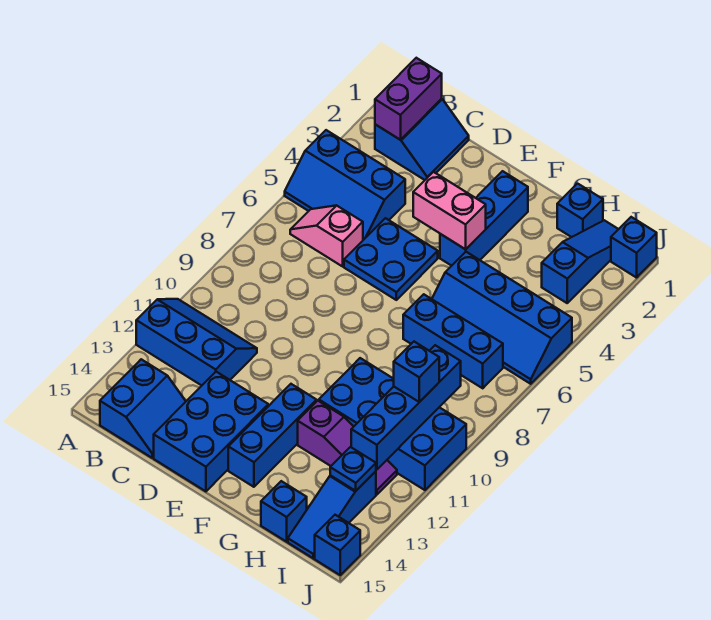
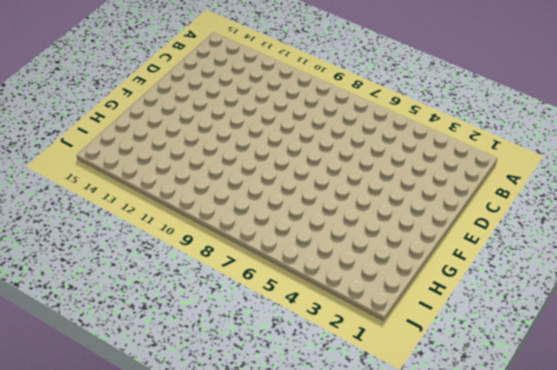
none -> blue 2x3 slope [285,130,405,240]
none -> blue 2x3 slope [136,299,257,386]
none -> blue 2x2 slope [375,99,469,180]

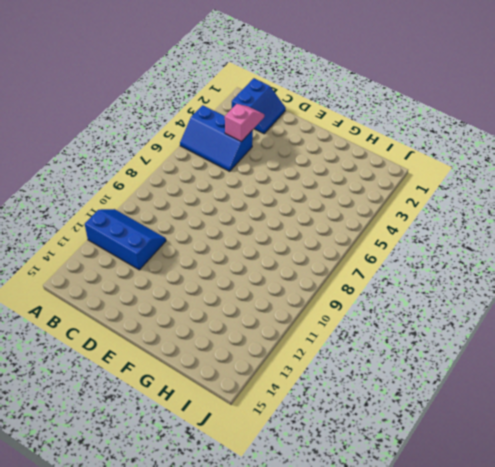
pink 1x2 slope [225,104,264,142] -> pink 1x2 slope turned to [290,206,363,266]
none -> blue 2x2 slope [100,359,186,458]
none -> blue 2x2 plate [344,218,438,300]
none -> blue 2x3 brick [154,372,268,491]

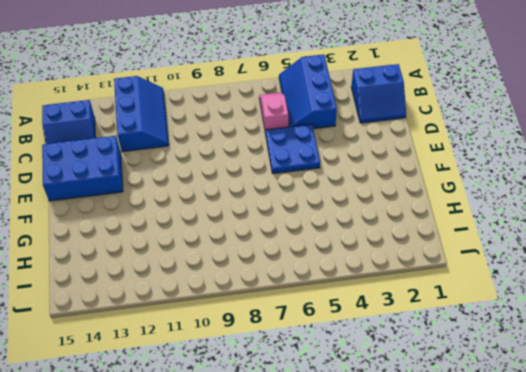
none -> blue 1x3 brick [440,171,528,266]
none -> blue 1x3 brick [228,384,316,487]
none -> blue 2x4 slope [432,252,572,384]

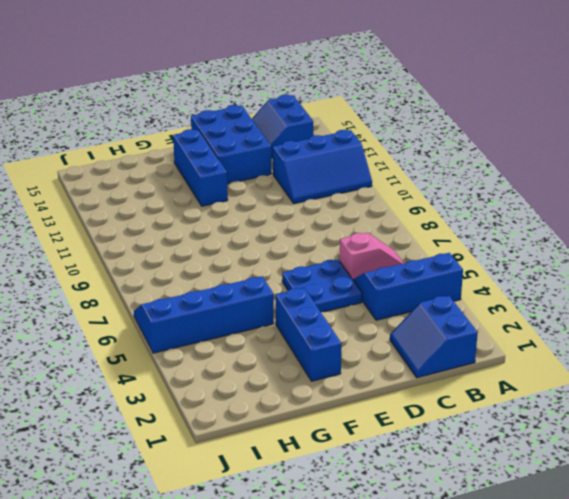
none -> blue 1x3 brick [403,294,503,388]
none -> blue 2x4 brick [319,358,466,490]
none -> purple 1x3 slope [298,401,397,495]

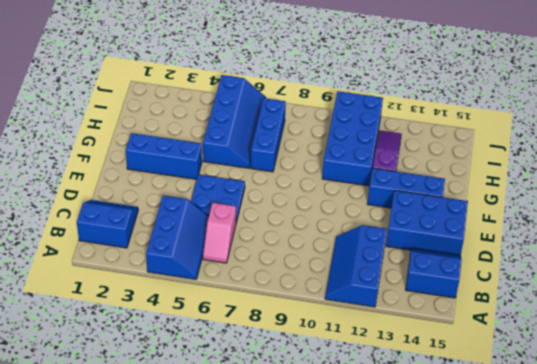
none -> blue 1x1 brick [557,184,603,237]
none -> blue 1x1 brick [261,481,307,542]
none -> blue 1x3 slope [542,220,618,303]

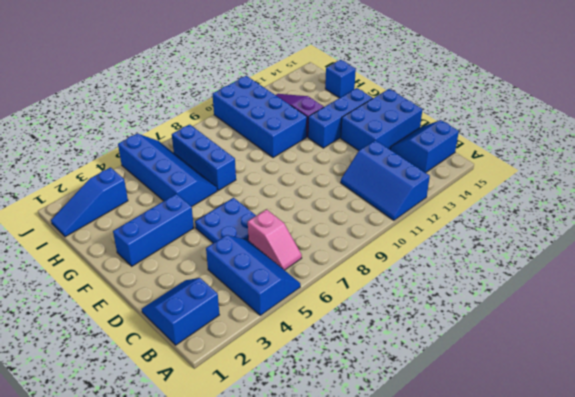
none -> blue 1x1 brick [557,184,603,237]
none -> blue 1x3 slope [288,471,376,558]
none -> blue 1x1 brick [611,217,657,278]

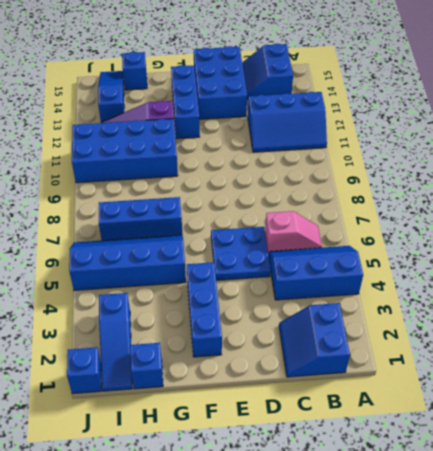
none -> blue 1x1 brick [315,515,360,575]
none -> purple 1x2 brick [375,58,442,140]
none -> pink 1x2 brick [413,172,486,249]

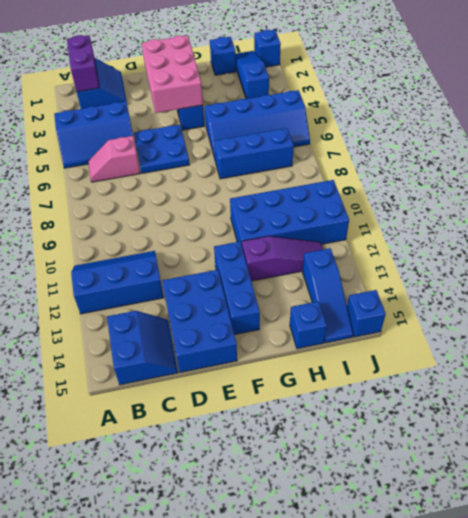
pink 2x3 brick [142,36,203,113] -> pink 1x2 brick [413,172,486,249]
none -> blue 1x4 brick [351,345,461,470]
none -> blue 1x1 plate [330,447,376,491]
none -> blue 1x1 brick [393,342,439,402]

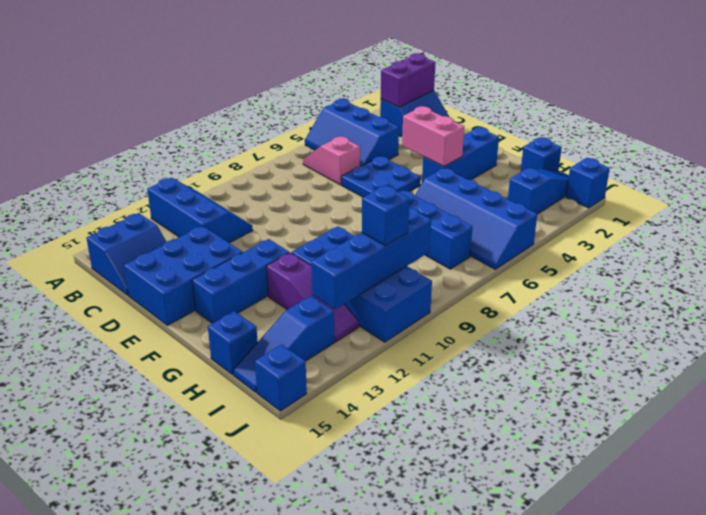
none -> blue 1x1 plate [330,447,376,491]

